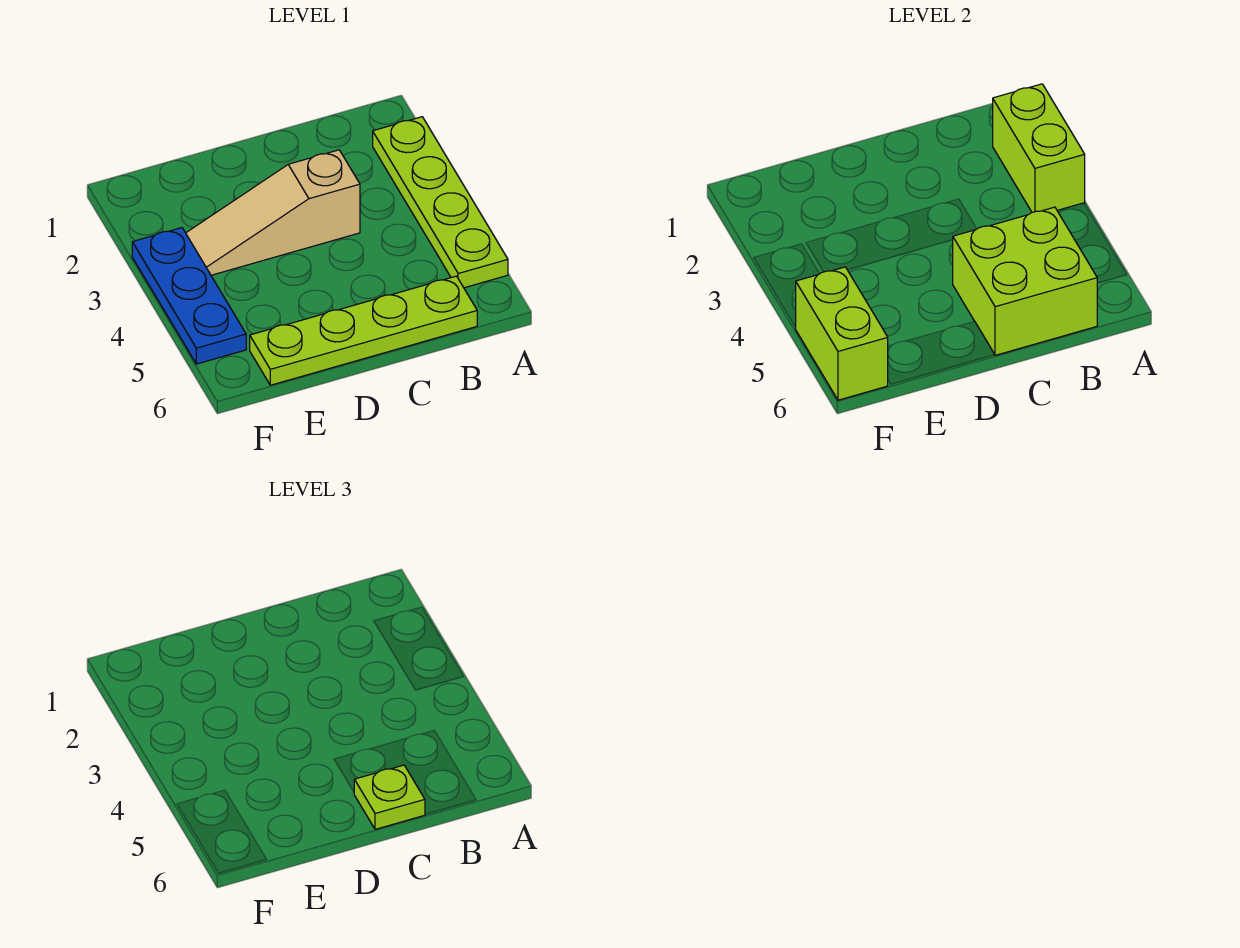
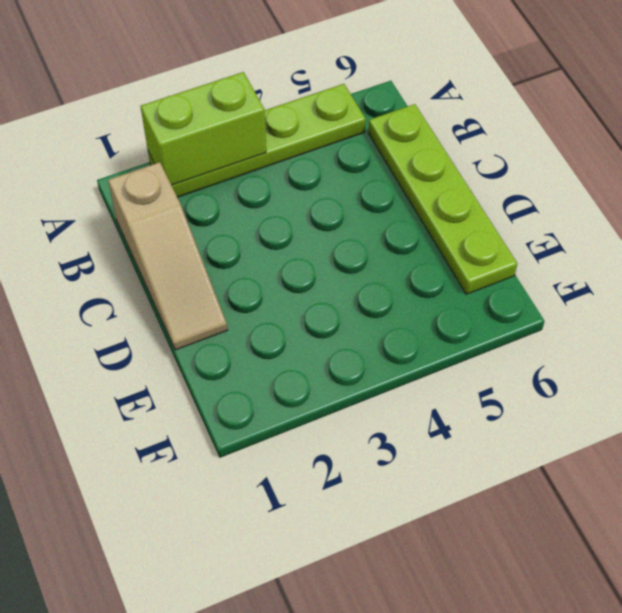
tan 1x3 slope [108,162,227,350] -> tan 1x3 slope moved to [186,150,360,275]
none -> blue 1x3 plate [132,228,246,364]
none -> lime 2x2 brick [953,207,1097,355]

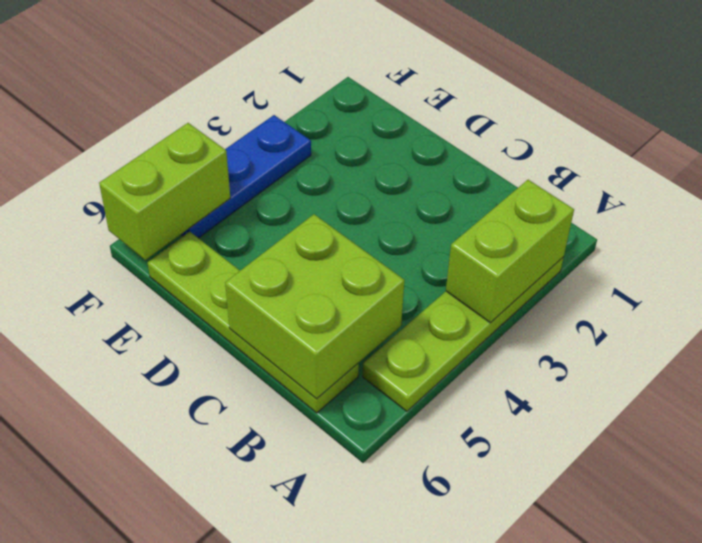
none -> tan 1x3 slope [186,150,360,275]
none -> lime 1x1 plate [354,765,425,829]

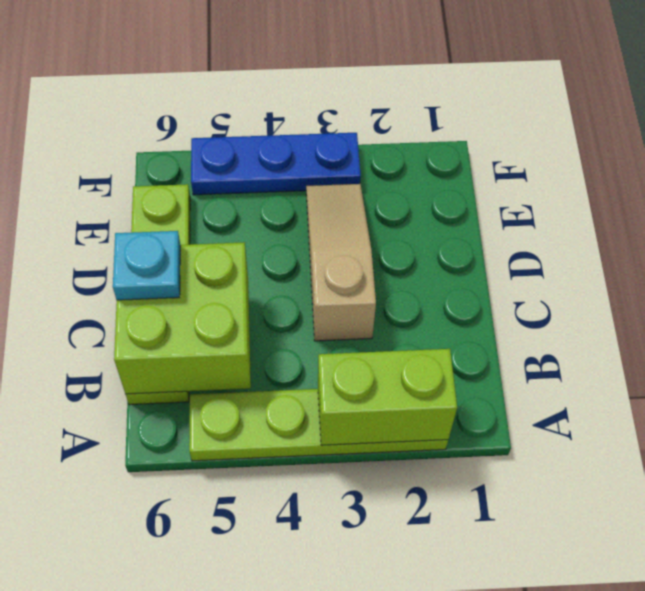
cyan 1x1 plate [113,231,180,300] -> lime 1x1 plate [354,765,425,829]
none -> lime 1x2 brick [796,267,888,400]

